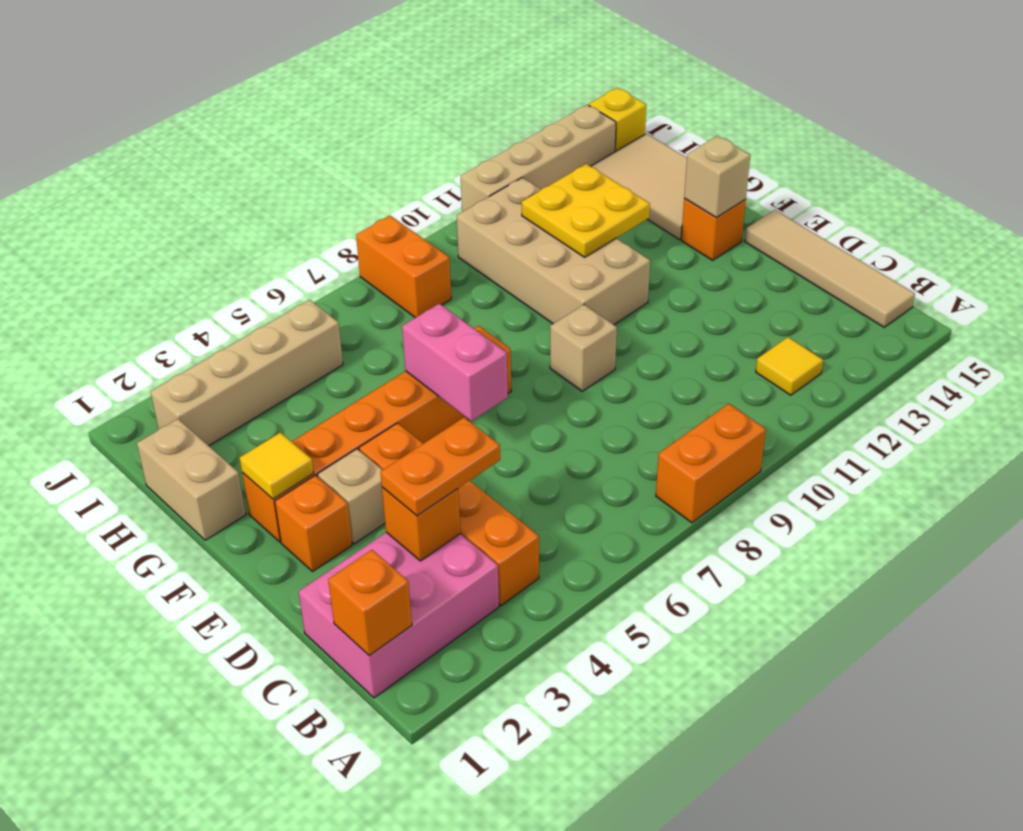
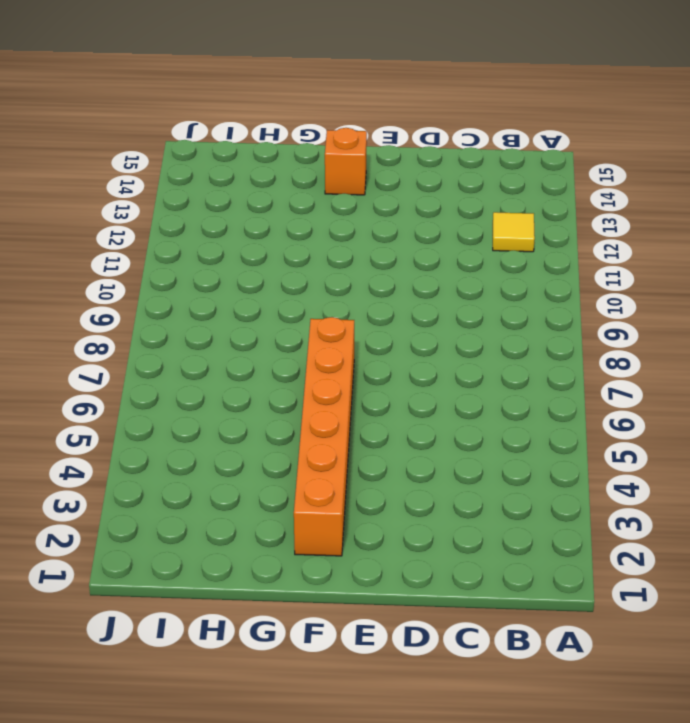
none -> orange 1x2 brick [656,404,766,523]
none -> pink 2x3 brick [299,532,499,698]
none -> orange 1x4 brick [359,423,539,606]

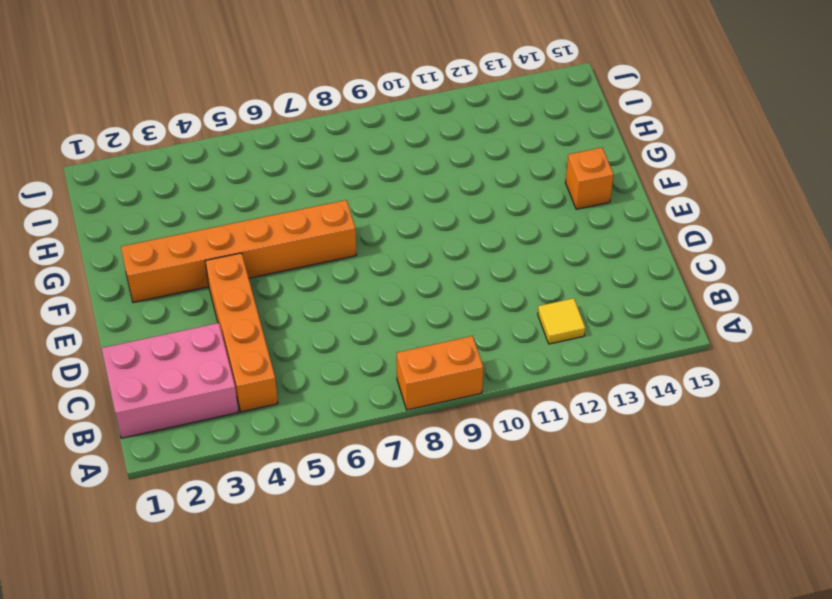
none -> tan 1x4 tile [745,210,915,327]
none -> orange 1x1 brick [275,475,352,571]
none -> tan 1x1 brick [317,449,385,544]

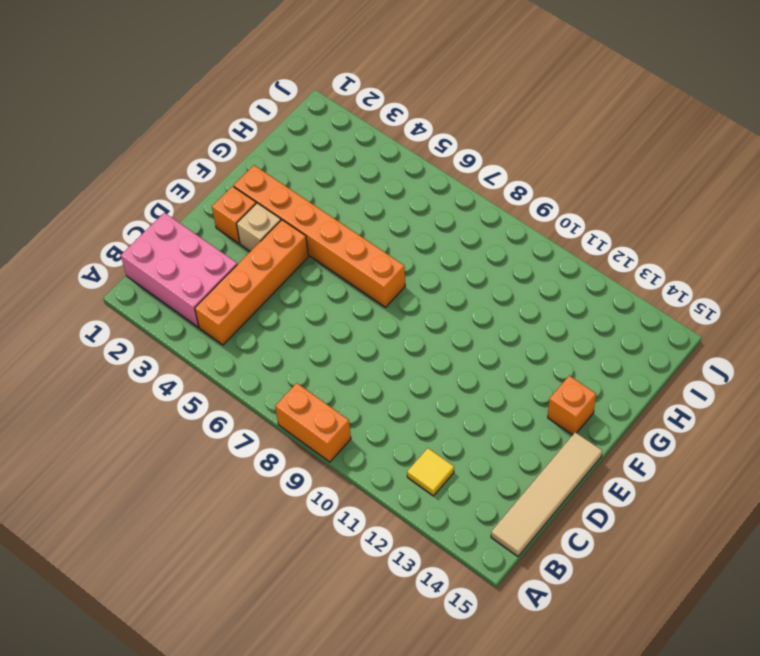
none -> tan 1x1 brick [550,305,617,391]
none -> tan 2x4 brick [457,178,650,325]
none -> tan 1x2 brick [137,419,246,540]

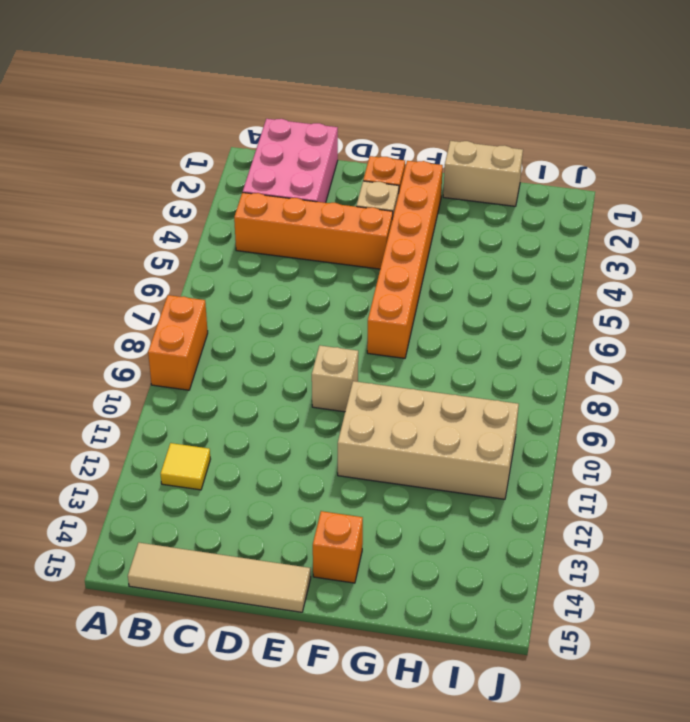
none -> tan 2x3 tile [591,134,687,239]
none -> tan 1x4 brick [151,300,343,446]
none -> orange 1x2 brick [356,216,451,318]

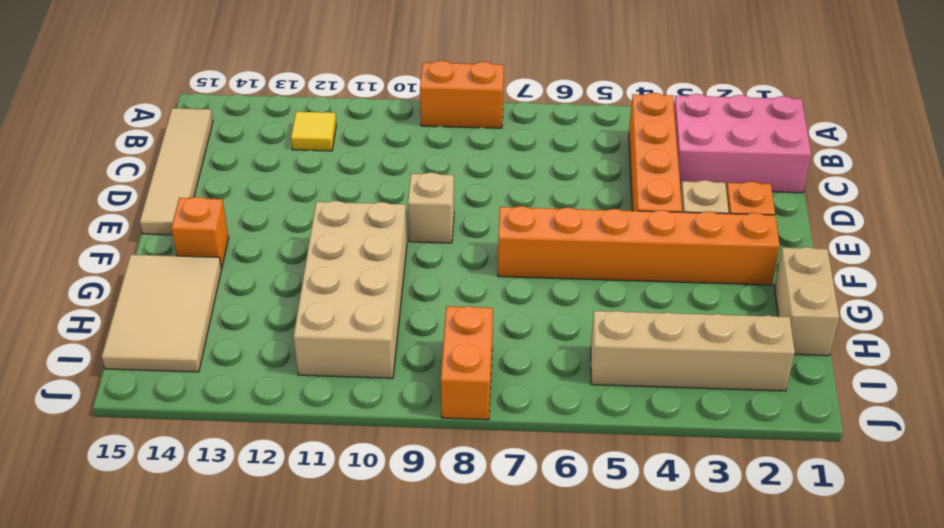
none -> tan 1x4 brick [461,105,616,212]
none -> yellow 1x1 brick [589,88,646,152]
none -> orange 1x1 brick [328,550,412,656]

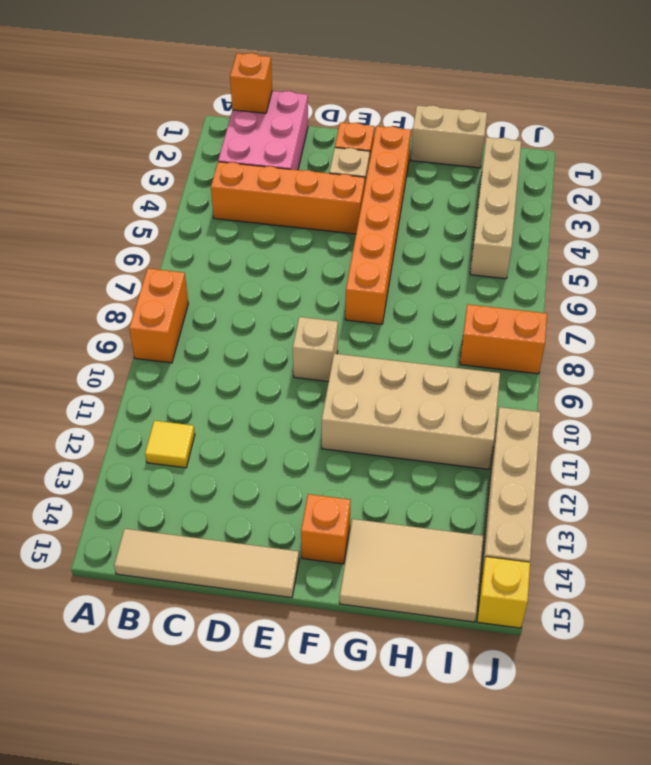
none -> orange 1x1 brick [382,487,460,561]
none -> pink 1x2 brick [402,304,508,421]
none -> yellow 1x1 tile [240,432,314,499]

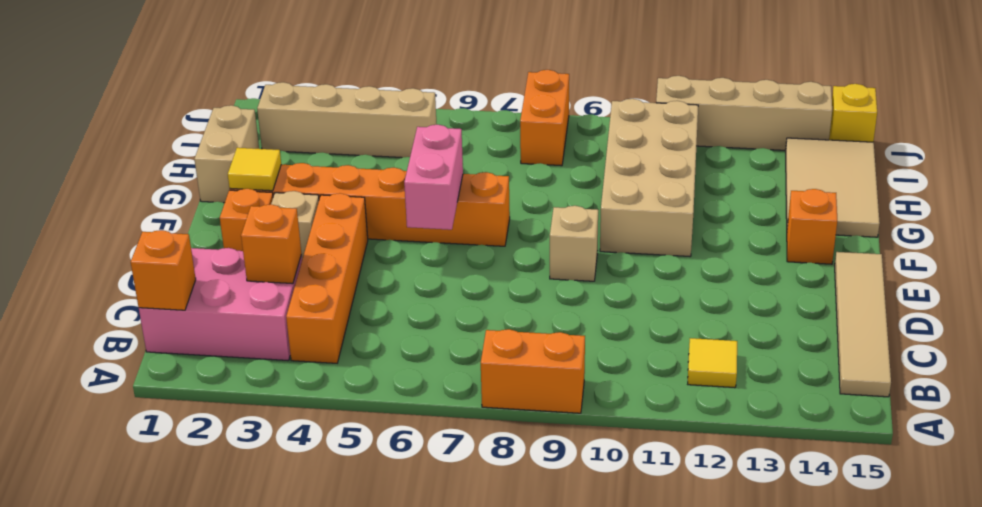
none -> tan 1x1 brick [684,136,750,217]
none -> yellow 2x2 plate [522,164,650,257]
none -> orange 1x2 plate [380,417,500,516]

